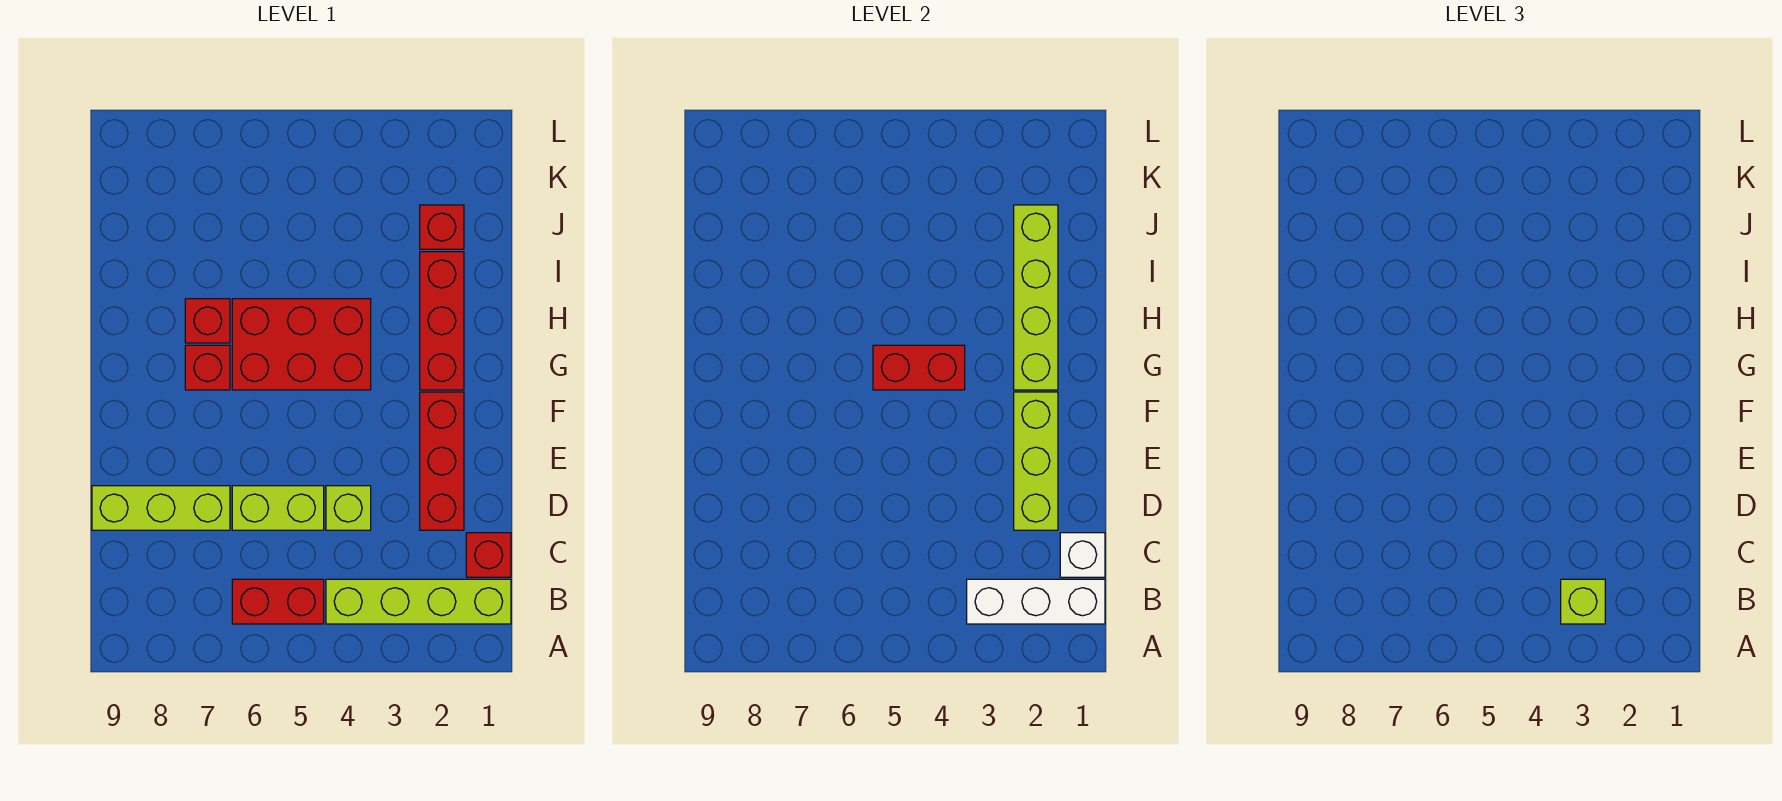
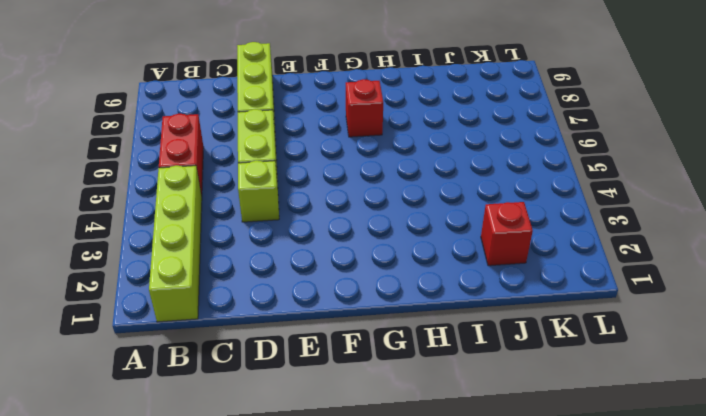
none -> red 1x1 brick [466,533,511,577]
none -> red 1x3 brick [420,392,464,530]
none -> red 1x3 brick [420,252,464,390]

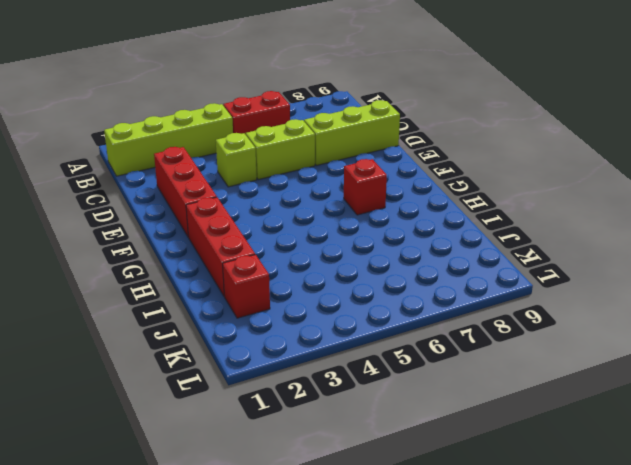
none -> red 1x1 brick [466,533,511,577]
none -> red 2x3 brick [232,299,371,390]
none -> red 1x1 brick [185,299,230,343]

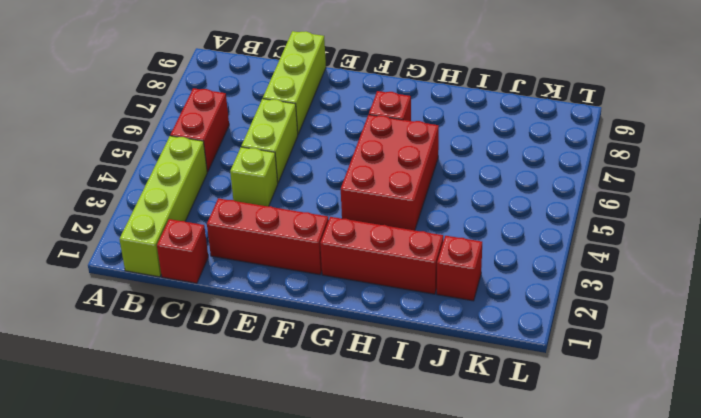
none -> red 1x1 brick [185,299,230,343]
none -> white 1x3 brick [967,579,1105,624]
none -> white 1x1 brick [1060,533,1105,577]

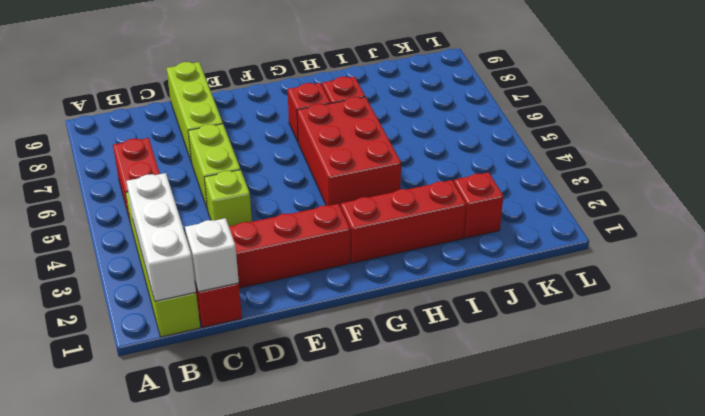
none -> lime 1x3 brick [1014,392,1058,530]
none -> lime 1x4 brick [1014,205,1058,390]
none -> red 1x2 brick [873,345,965,390]

